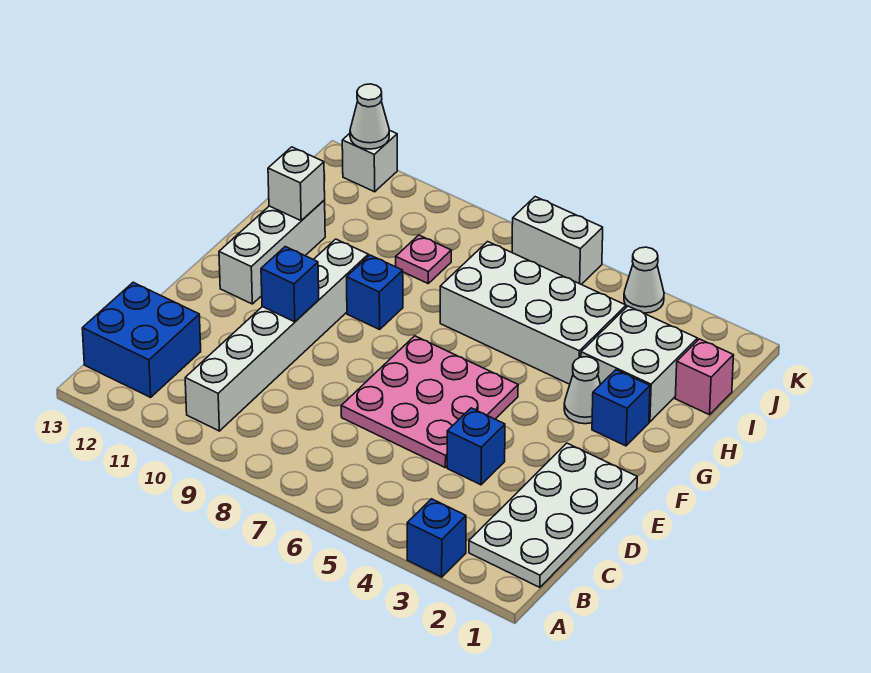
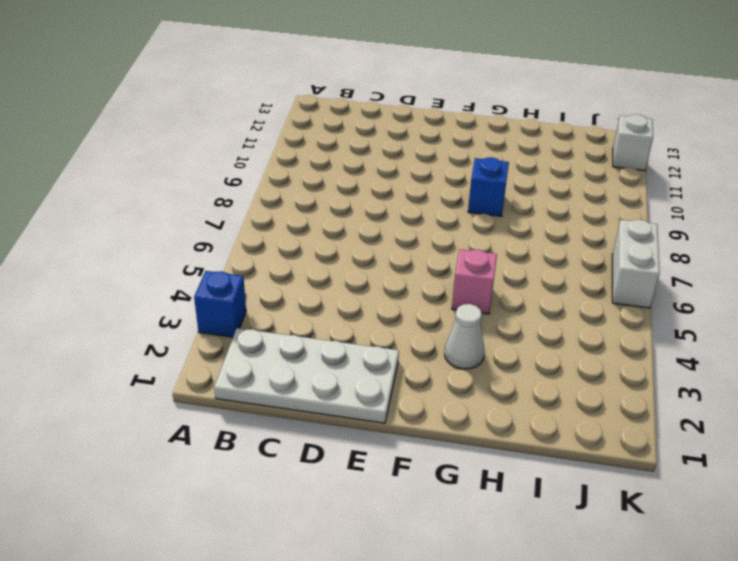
pink 1x1 brick [452,249,497,314] -> pink 1x1 brick moved to [675,339,734,415]
none -> white 1x6 brick [185,239,368,431]
none -> blue 2x2 brick [82,282,201,397]
none -> blue 1x1 brick [447,408,505,485]

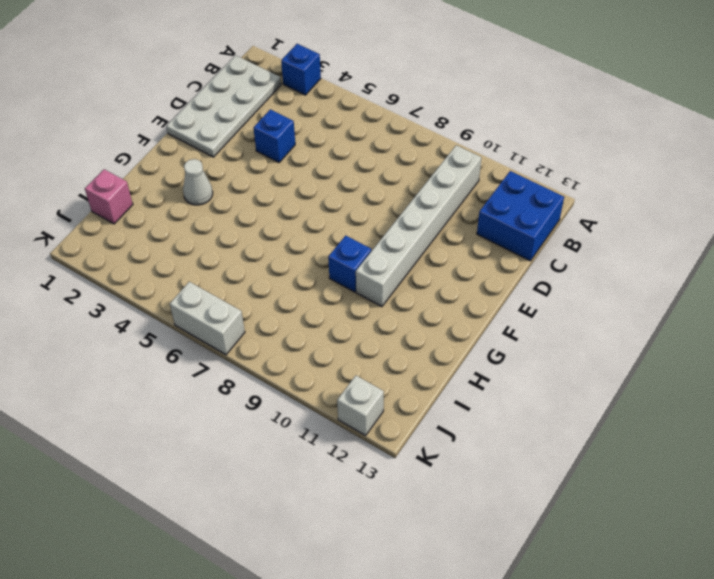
none -> pink 3x3 plate [341,336,518,467]
none -> white 1x3 brick [219,200,325,304]
none -> blue 1x1 brick [592,370,650,446]

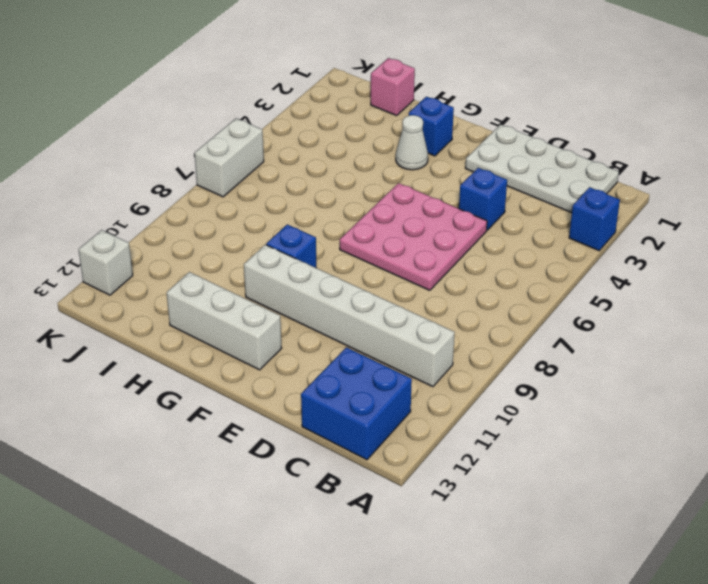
none -> white 2x2 brick [581,306,697,422]
none -> white 2x4 brick [440,242,626,384]
none -> pink 1x1 plate [396,235,451,283]

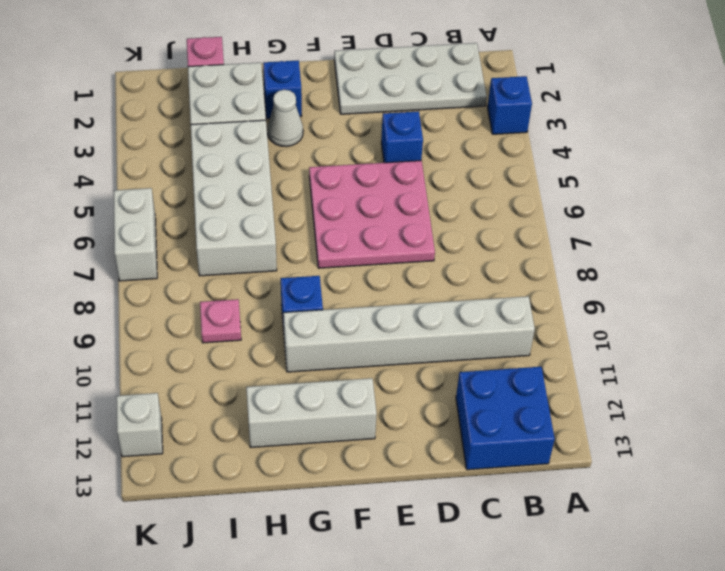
none -> white 1x1 cone [624,247,664,313]
none -> blue 1x1 brick [261,247,319,322]
none -> white 1x1 brick [268,147,325,221]

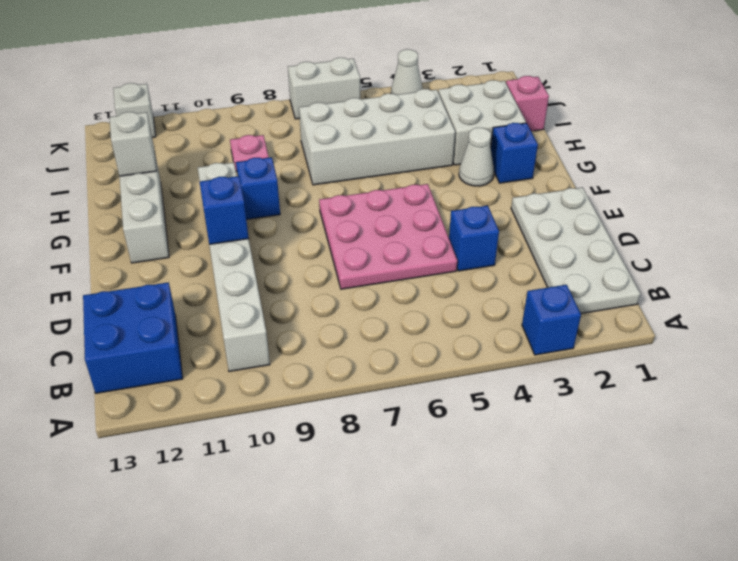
none -> white 1x1 cone [350,84,389,149]

